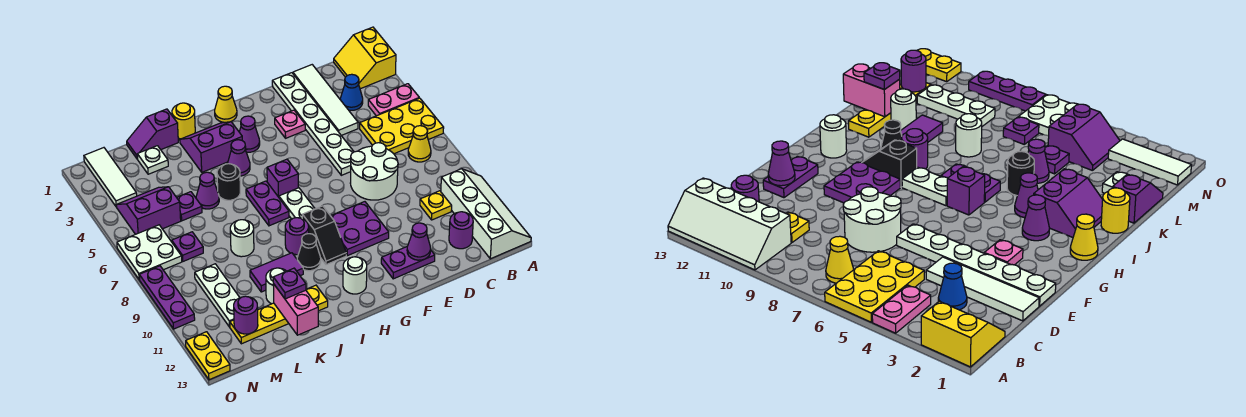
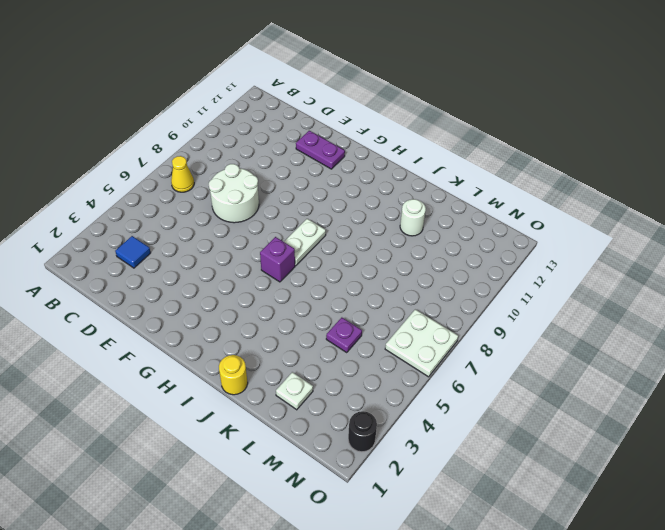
blue 1x1 tile [115,236,151,268] -> blue 1x1 cone [340,74,363,110]
black 1x1 round brick [348,411,377,452] -> black 1x1 round brick moved to [217,164,240,200]
none -> yellow 2x2 slope [334,27,396,89]
none -> pink 1x2 plate [368,84,419,116]
none -> yellow 2x3 plate [360,98,444,154]
none -> white 2x4 slope [441,169,531,259]

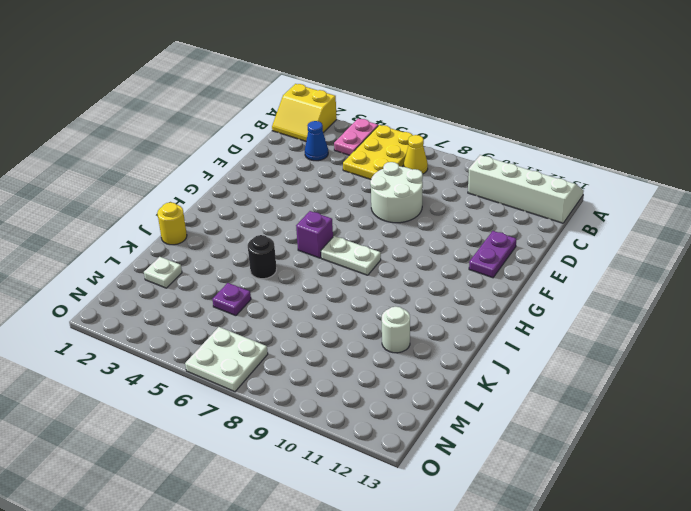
none -> yellow 1x1 plate [420,191,452,220]
none -> purple 1x1 round brick [449,212,473,249]
none -> white 1x4 tile [293,65,358,136]
none -> white 1x6 plate [272,73,354,175]

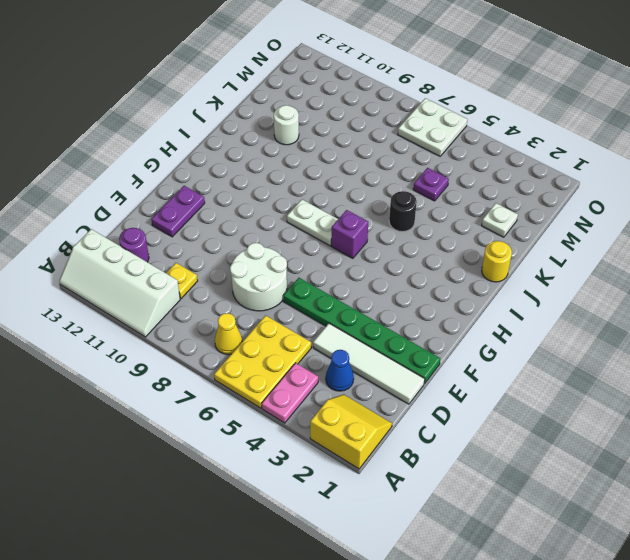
green 1x6 plate [283,278,440,384] -> white 1x6 plate [272,73,354,175]
none -> pink 1x1 plate [275,110,305,138]
none -> purple 2x2 plate [331,202,389,256]
none -> yellow 1x1 cone [215,86,237,122]
none -> purple 1x1 cone [239,116,260,152]

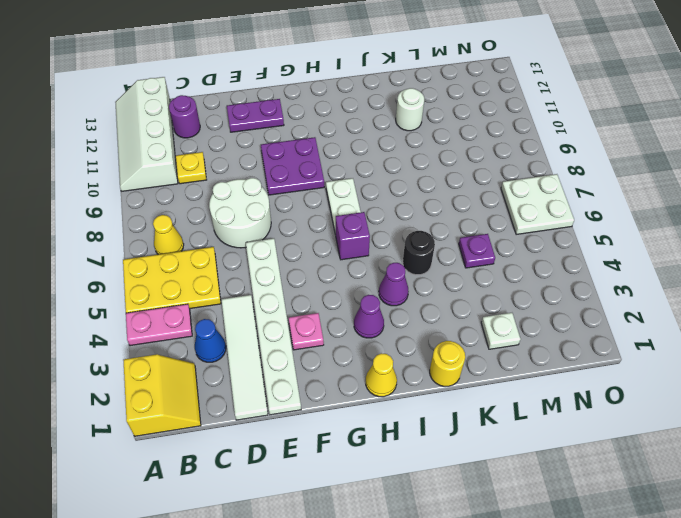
none -> black 1x2 slope [302,206,346,265]
none -> white 1x1 round brick [343,257,367,294]
none -> purple 2x2 slope [180,122,242,172]
none -> purple 1x2 plate [246,181,289,226]

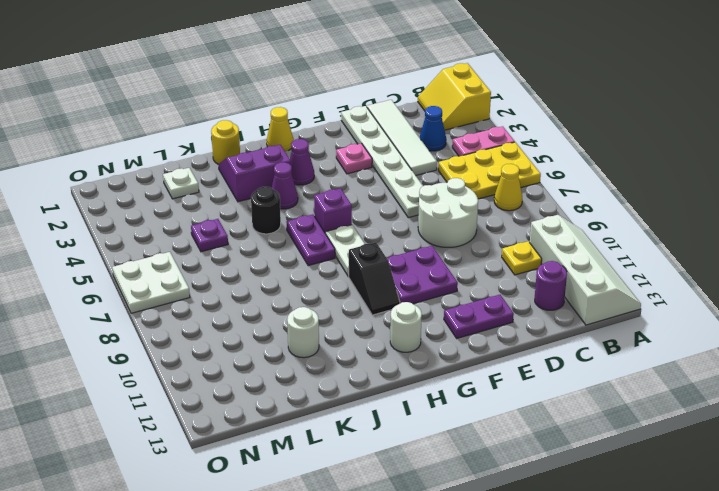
none -> purple 1x1 round brick [285,218,309,255]
none -> black 1x1 cone [297,234,321,271]
none -> purple 1x2 tile [250,253,303,292]
none -> yellow 1x4 plate [230,285,328,344]

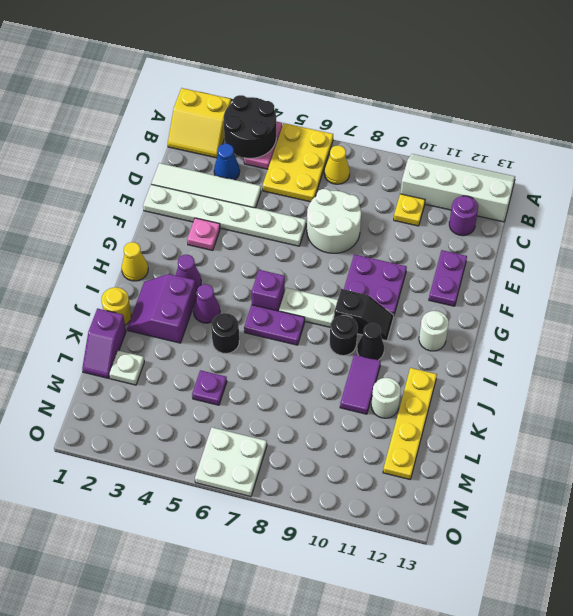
black 2x2 round brick [224,95,276,158] -> none
black 1x1 round brick [329,315,358,356] -> purple 1x1 round brick [285,218,309,255]
none -> purple 1x1 cone [196,172,219,209]
none -> white 1x1 round brick [230,220,254,257]
none -> purple 2x2 slope [117,187,181,234]
none -> purple 1x1 plate [172,232,203,261]

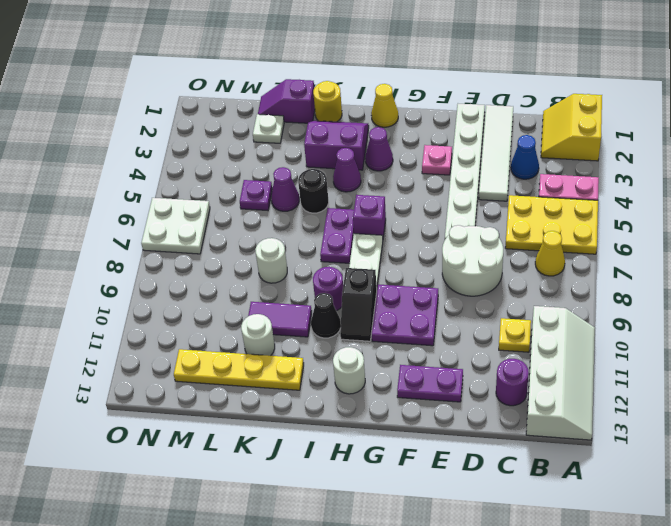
none -> purple 2x2 slope [117,187,181,234]
none -> purple 1x1 plate [172,232,203,261]
none -> white 1x3 plate [195,264,240,327]
none -> white 1x3 tile [84,148,137,207]

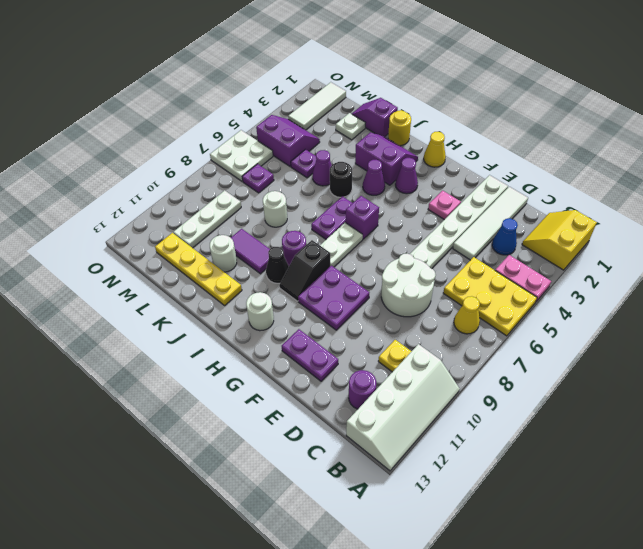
none -> purple 1x3 plate [139,266,195,329]
none -> yellow 1x2 plate [186,332,230,380]
none -> purple 1x1 cone [407,223,431,260]
none -> pink 1x2 brick [273,284,318,335]

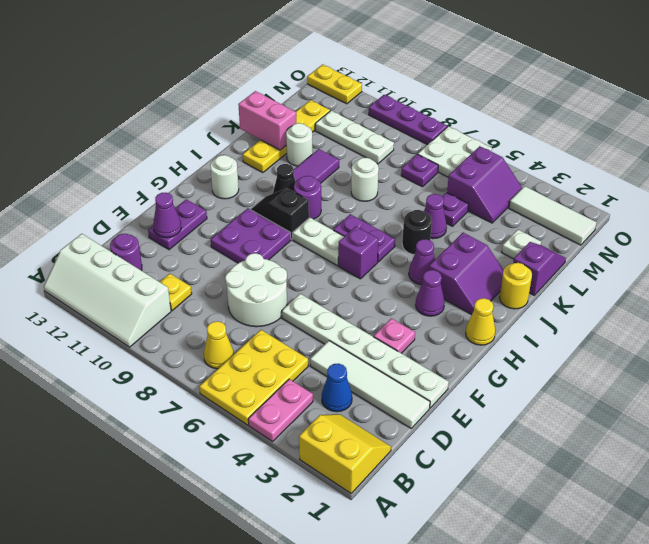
none -> purple 1x1 round brick [234,296,258,334]
none -> purple 1x1 plate [273,268,306,299]

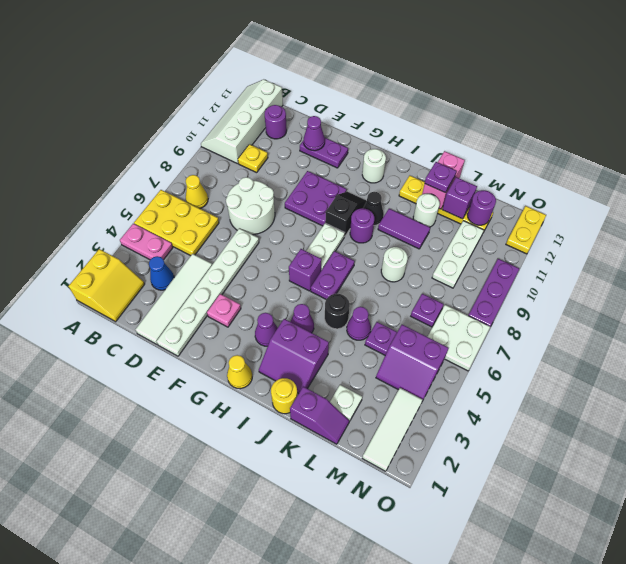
purple 1x1 brick [442,177,477,219] -> none

